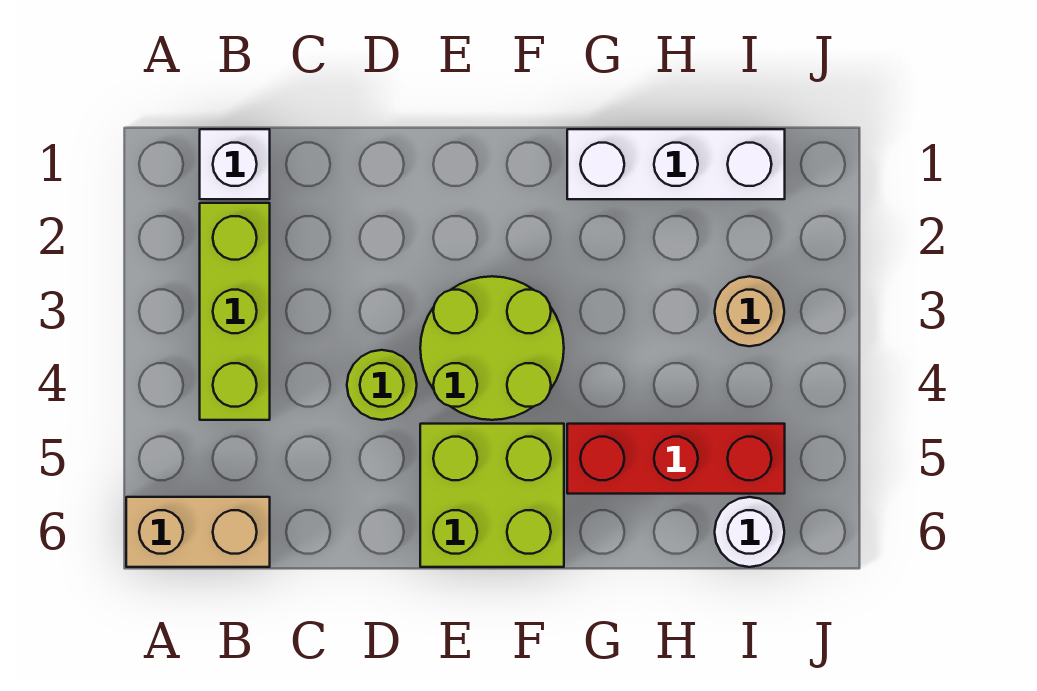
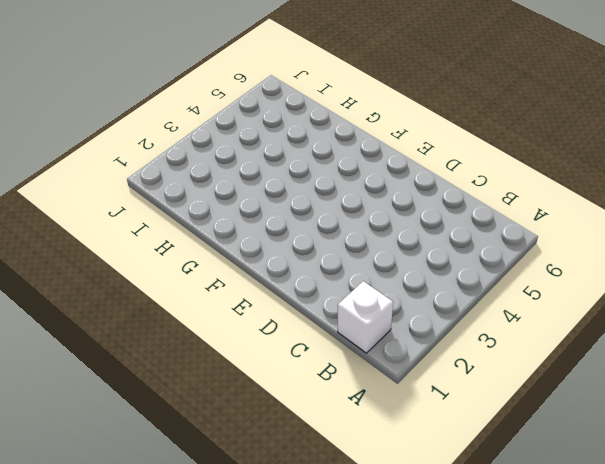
none -> tan 1x2 brick [126,497,270,567]
none -> lime 1x3 brick [200,203,270,420]

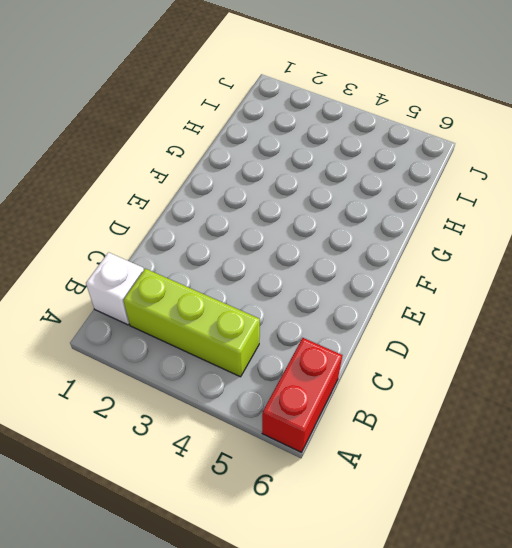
red 1x2 brick [262,338,343,452] -> tan 1x2 brick [126,497,270,567]
none -> lime 1x1 round brick [347,350,417,420]
none -> lime 2x2 round brick [420,276,564,420]

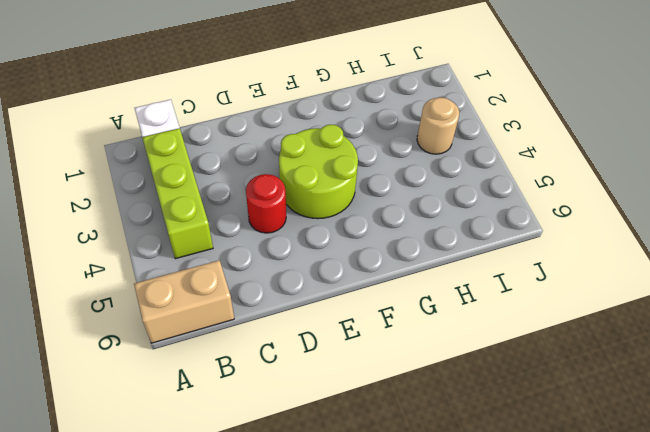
red 1x1 round brick [246,174,286,233] -> lime 1x1 round brick [347,350,417,420]
none -> lime 2x2 brick [420,424,564,567]
none -> white 1x3 brick [567,129,785,199]

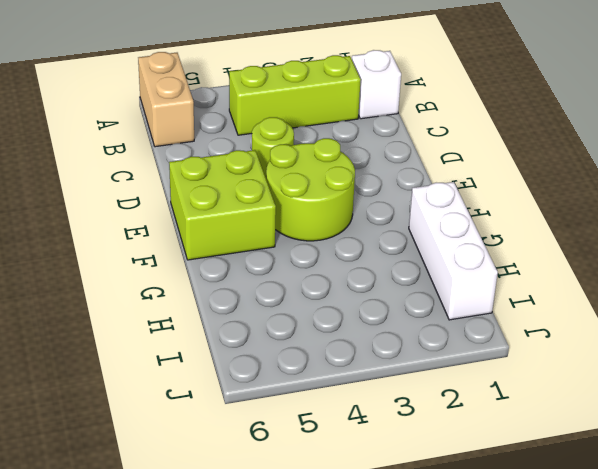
none -> red 1x3 brick [567,424,785,494]
none -> tan 1x1 round brick [715,276,784,346]

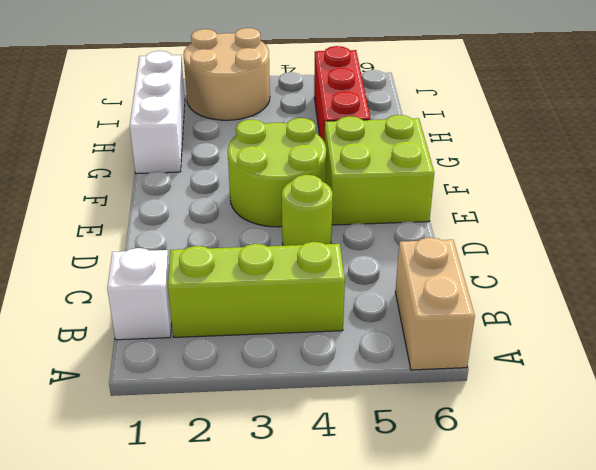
tan 2x2 round brick [183,28,270,120] -> tan 1x1 round brick [715,276,784,346]
none -> white 1x1 round brick [715,497,784,567]

